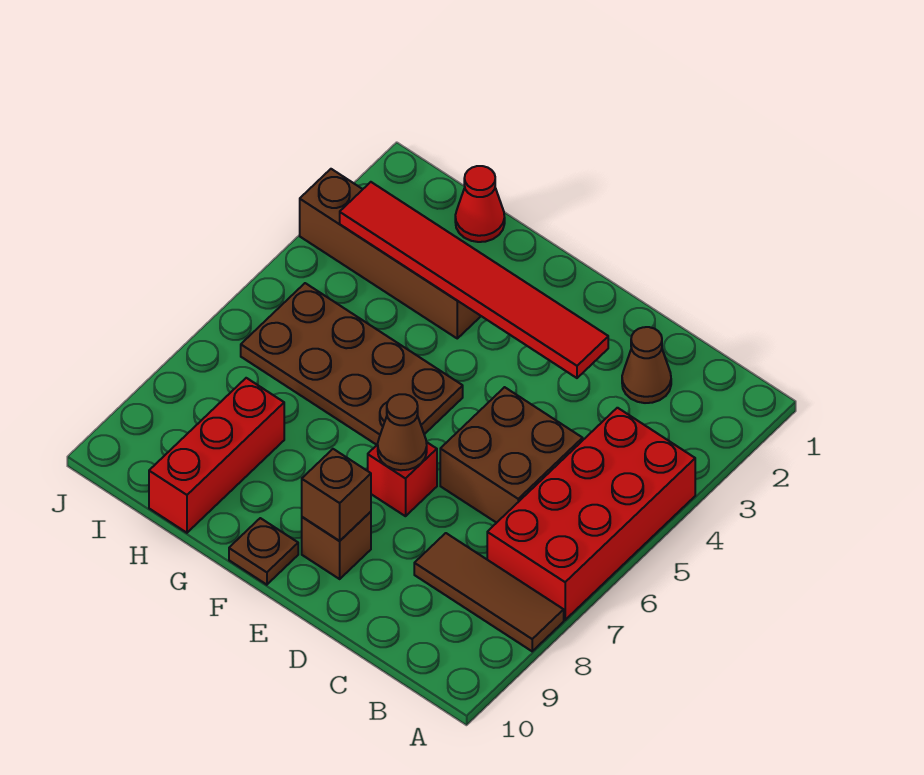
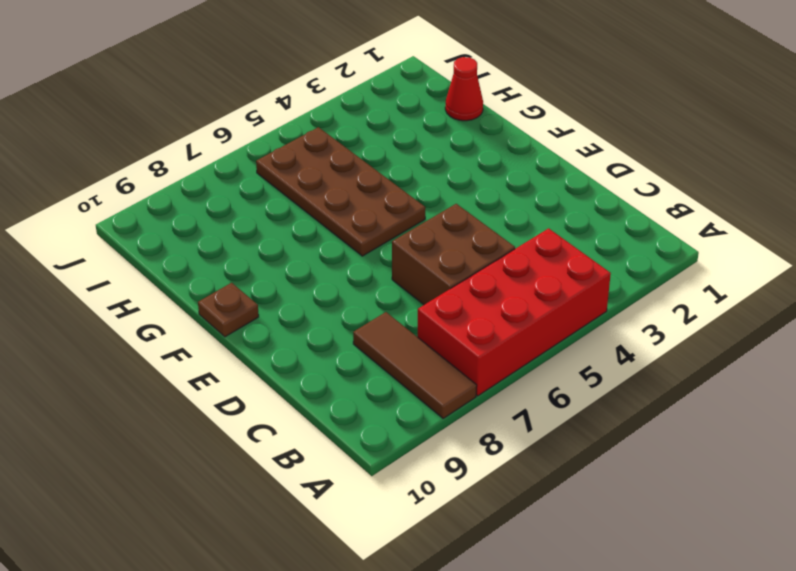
none -> brown 1x1 cone [622,327,671,403]
none -> red 1x1 brick [368,442,437,516]
none -> brown 1x1 brick [302,512,371,579]

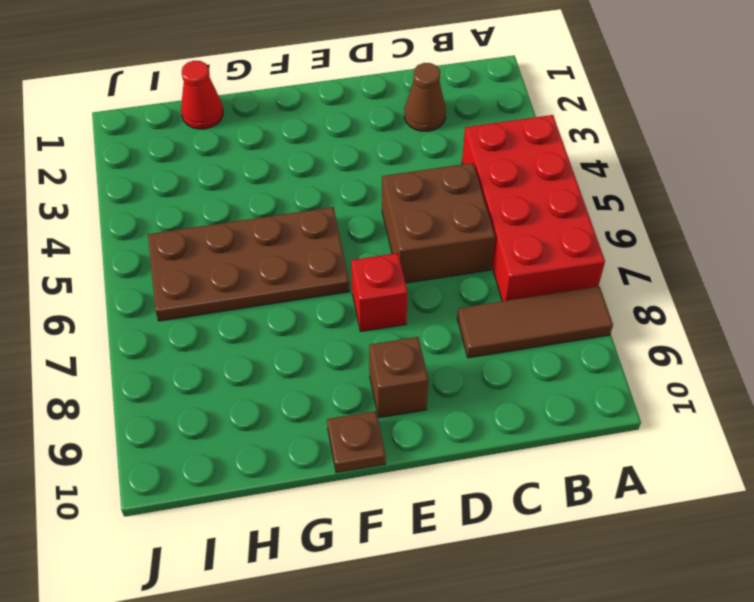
none -> brown 1x4 brick [300,169,481,338]
none -> red 1x3 brick [149,378,284,533]
none -> red 1x6 tile [340,182,608,378]

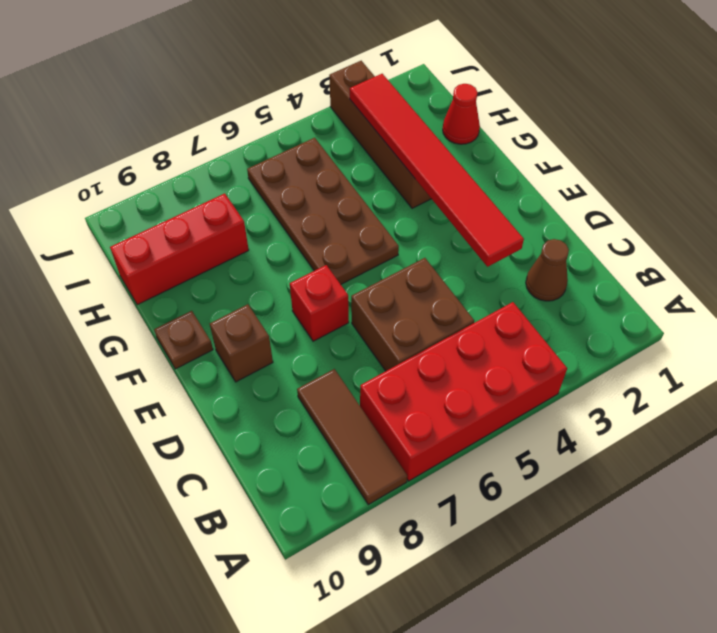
none -> brown 1x1 cone [378,394,427,470]
none -> brown 1x1 brick [302,449,371,541]

